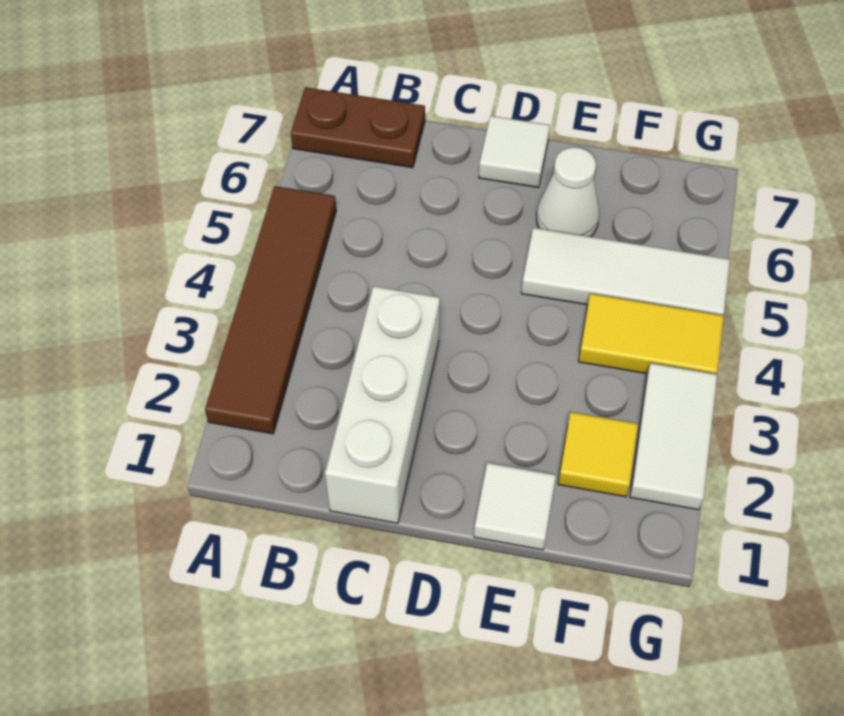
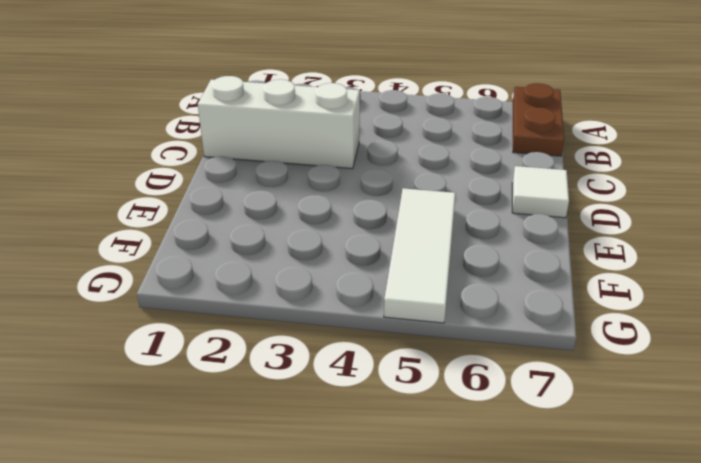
none -> brown 1x4 tile [205,186,336,434]
none -> white 1x1 tile [474,463,556,550]

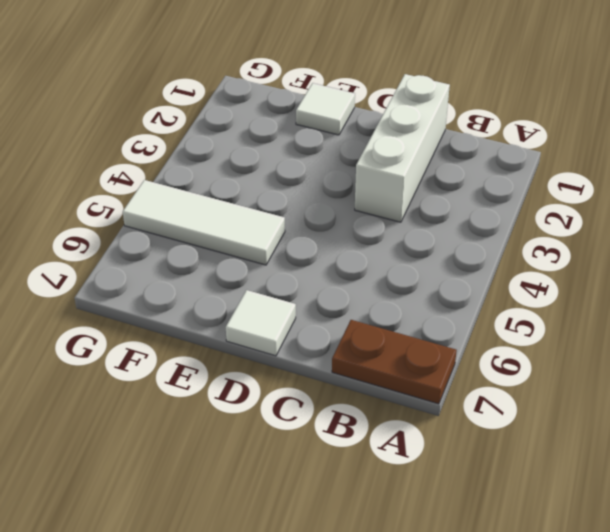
none -> brown 1x4 tile [205,186,336,434]
none -> white 1x1 cone [537,147,599,237]

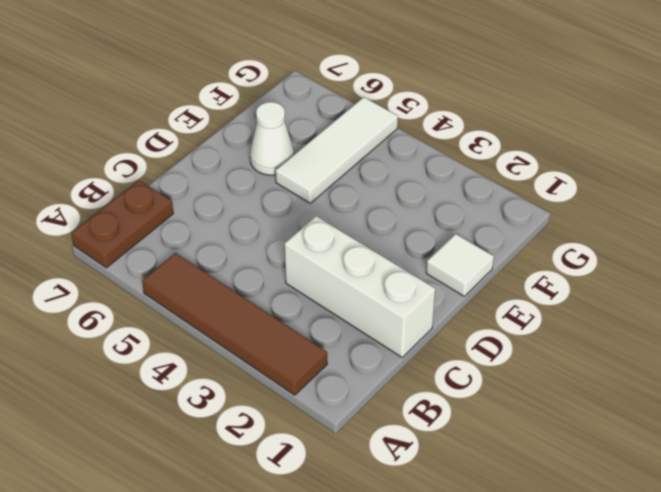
none -> white 1x1 tile [479,116,550,188]
none -> yellow 1x1 tile [558,412,638,497]

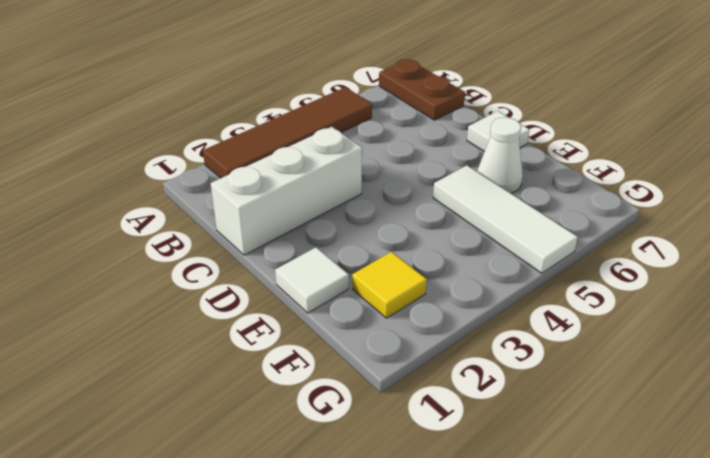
none -> yellow 1x2 tile [578,293,724,374]
none -> white 1x2 tile [630,363,717,510]

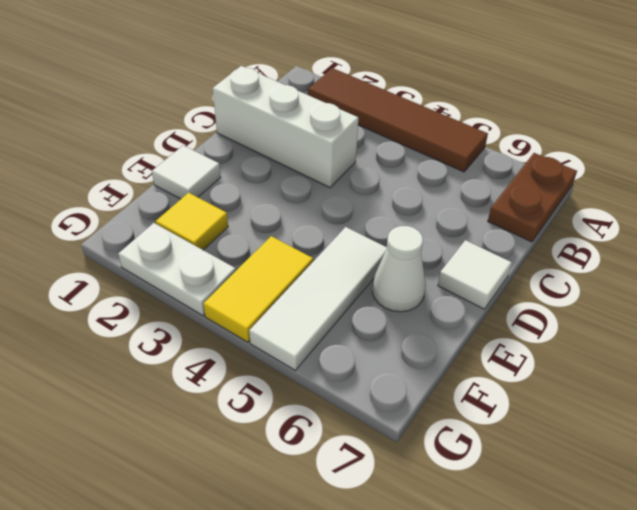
white 1x2 plate [118,223,236,316] -> white 1x2 tile [630,363,717,510]

